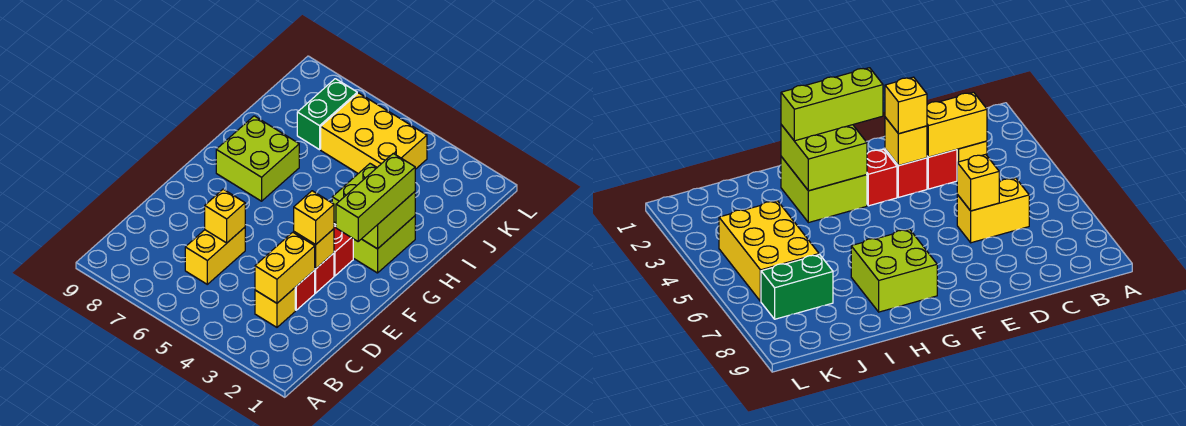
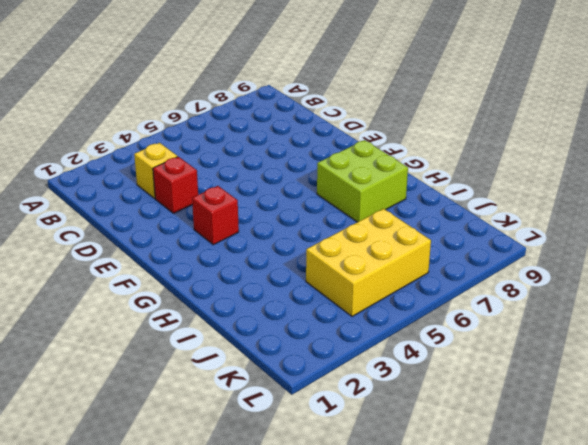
none -> yellow 1x2 brick [185,227,245,284]
none -> red 1x1 brick [315,253,334,293]
none -> lime 2x2 brick [334,216,415,273]

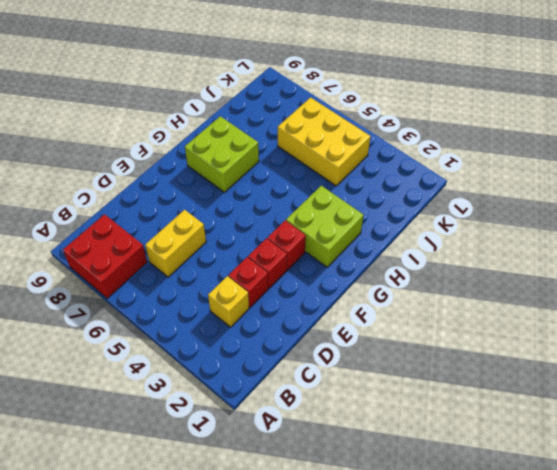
red 2x2 brick [63,214,147,299] -> none
none -> green 1x2 brick [297,79,357,150]
none -> yellow 1x2 brick [255,232,315,303]
none -> yellow 1x1 brick [205,189,245,243]

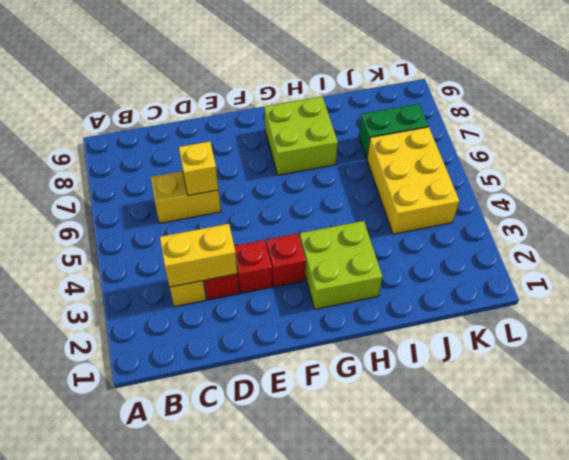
none -> yellow 1x1 brick [294,229,334,269]
none -> lime 2x2 brick [332,164,415,249]
none -> yellow 1x1 brick [294,191,334,245]

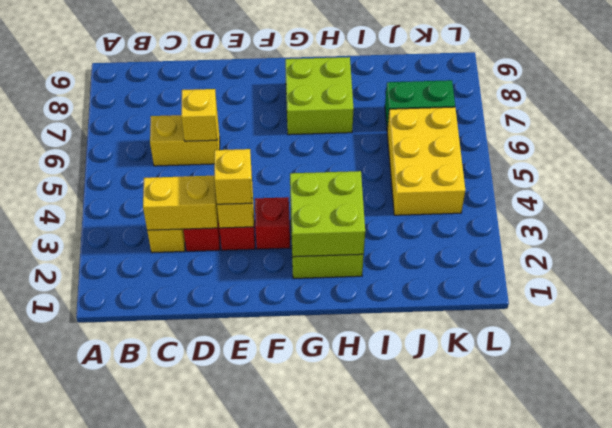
none -> lime 1x3 brick [336,153,415,241]

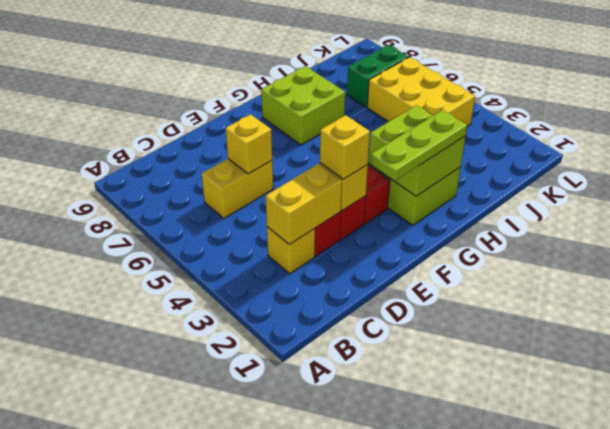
lime 1x3 plate [370,110,467,181] -> lime 1x3 brick [336,153,415,241]

